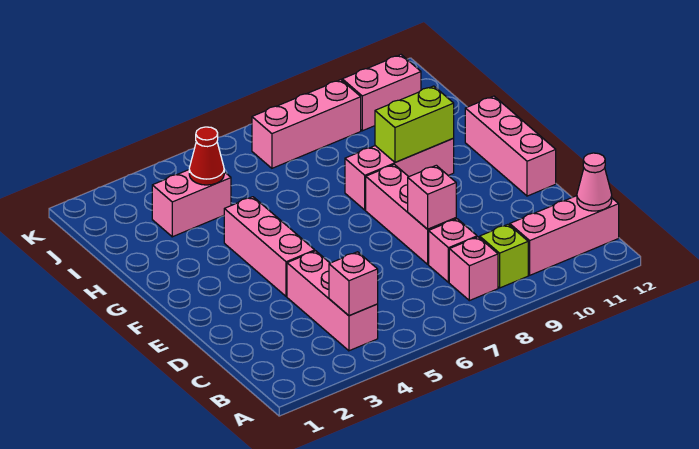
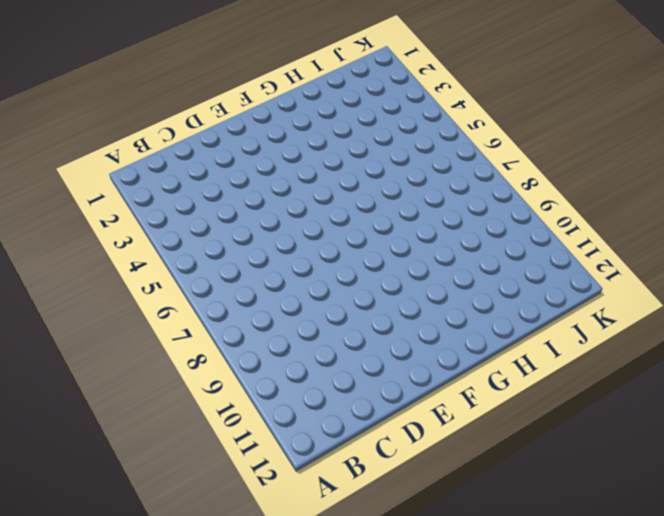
none -> pink 1x3 brick [287,251,378,351]
none -> pink 1x1 brick [449,237,498,301]
none -> lime 1x1 brick [480,224,528,288]

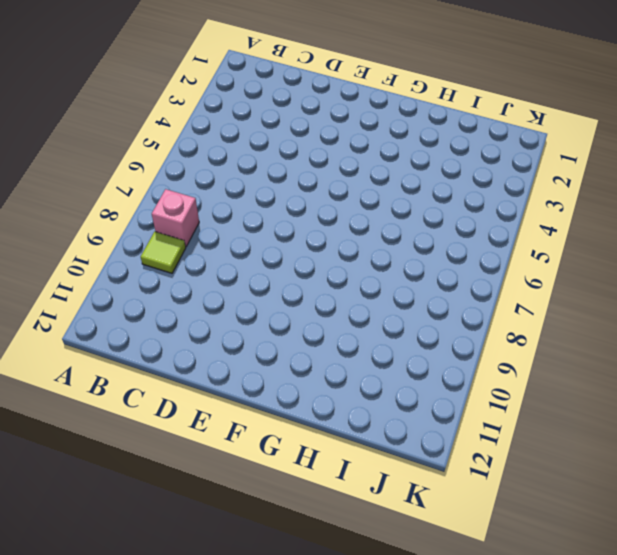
lime 1x1 tile [141,232,186,273] -> lime 1x1 brick [480,224,528,288]
none -> pink 1x3 brick [287,251,378,351]
none -> pink 1x3 brick [510,196,619,275]
none -> pink 1x1 brick [429,219,477,282]

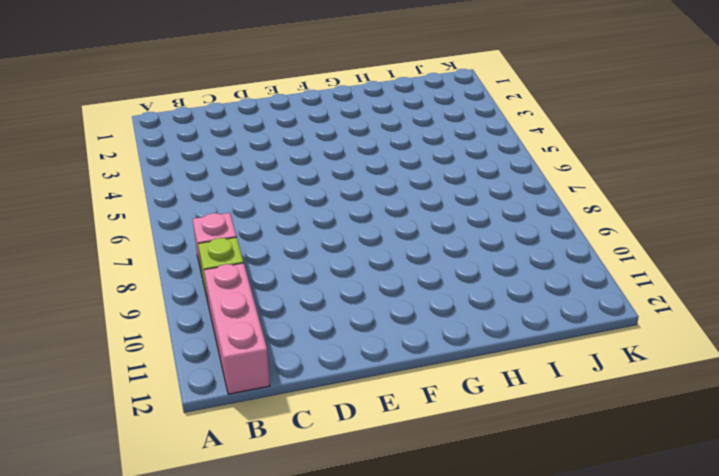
none -> pink 1x3 brick [287,251,378,351]
none -> pink 1x1 brick [429,219,477,282]
none -> pink 1x3 brick [366,164,456,264]

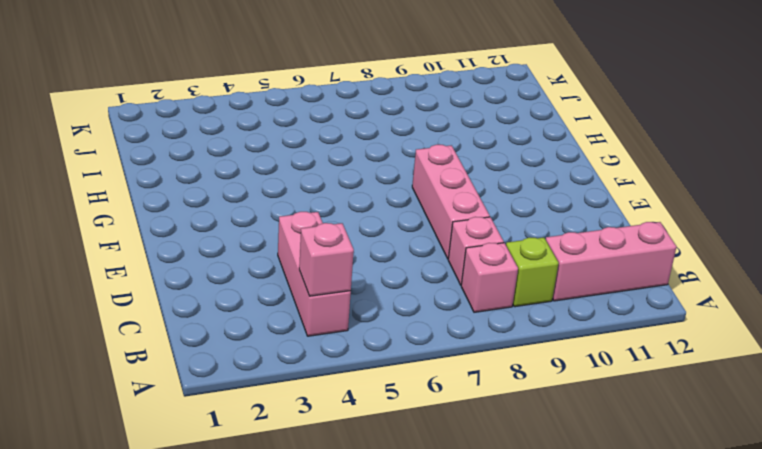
none -> pink 1x3 brick [224,197,315,297]
none -> pink 1x3 brick [465,96,556,196]
none -> pink 1x3 brick [345,139,454,210]

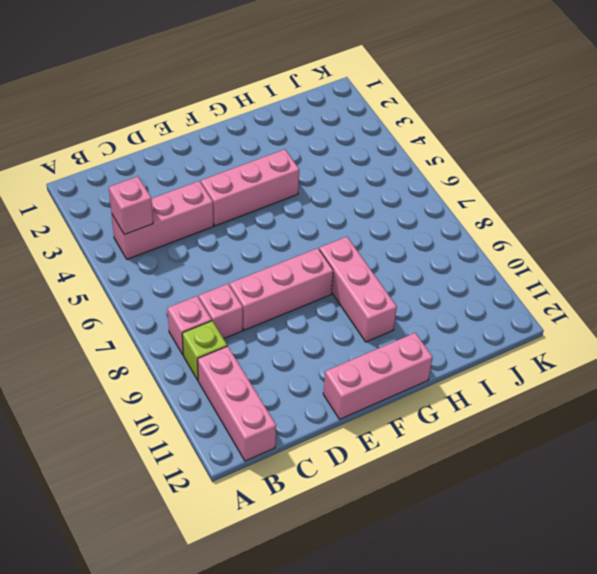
none -> pink 1x2 brick [152,170,231,237]
none -> pink 1x3 brick [252,80,361,168]
none -> pink 1x2 brick [342,55,421,131]

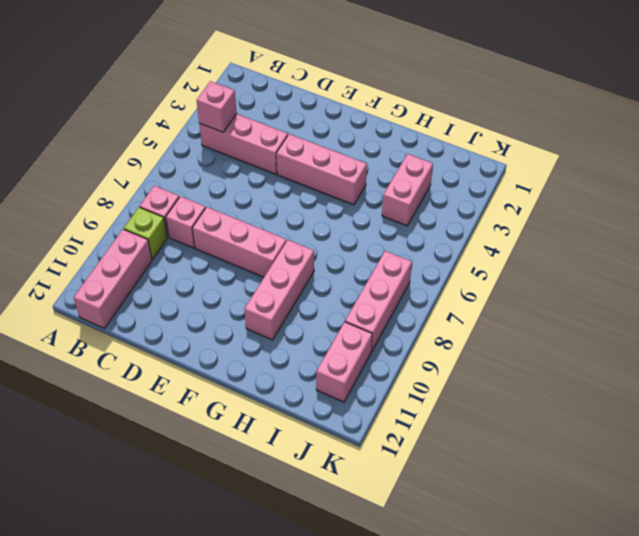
none -> pink 1x3 brick [465,96,556,196]
none -> pink 1x1 cone [577,153,612,211]
none -> pink 1x1 brick [408,165,456,229]

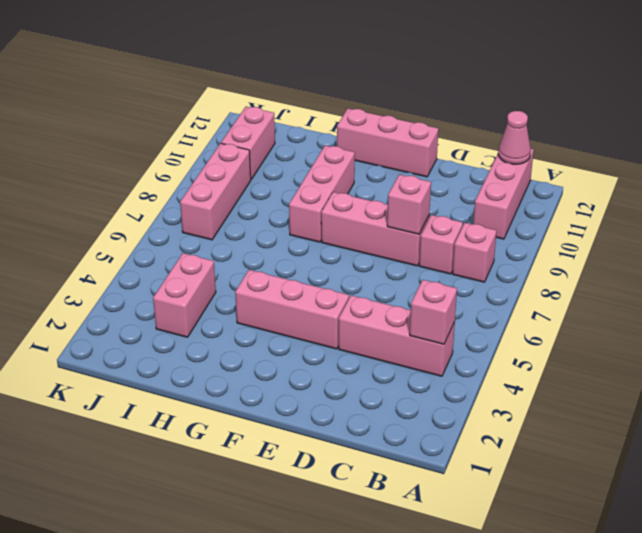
none -> lime 1x1 brick [480,224,528,288]
none -> lime 1x2 brick [375,86,454,162]
none -> red 1x1 cone [189,127,224,185]

